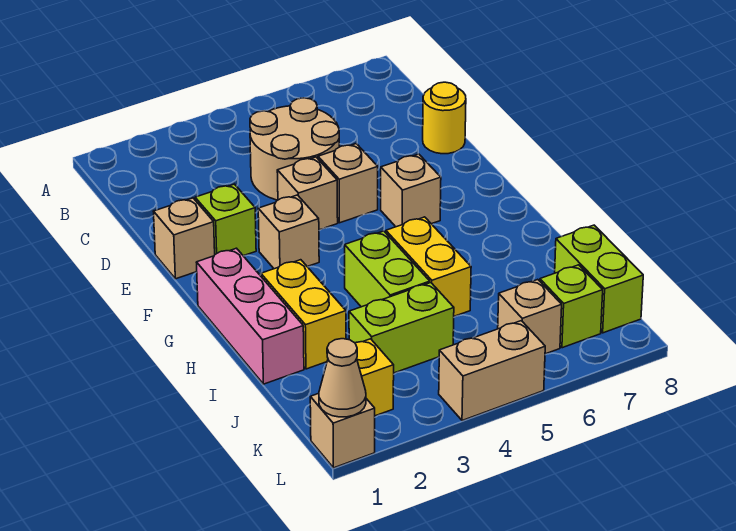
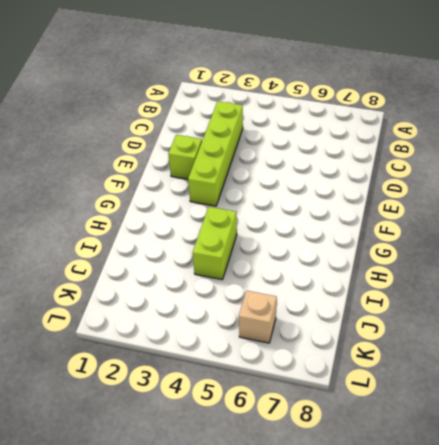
lime 1x4 brick [188,101,243,206] -> tan 1x1 brick [258,195,319,269]
none -> tan 2x2 round brick [250,98,339,200]
none -> yellow 1x1 round brick [423,82,466,154]
none -> tan 1x1 brick [154,198,215,279]

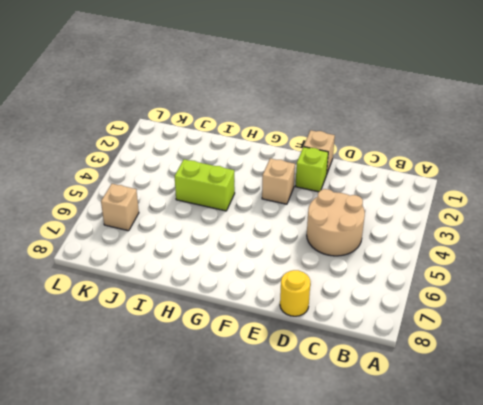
none -> tan 1x1 brick [277,157,338,230]
none -> tan 1x1 brick [318,144,378,223]
none -> tan 1x1 brick [381,154,441,227]

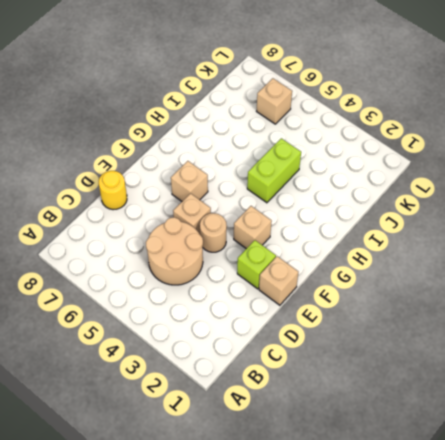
tan 1x1 round brick [200,213,227,252] -> tan 1x1 brick [277,157,338,230]
none -> pink 1x3 brick [196,248,304,384]
none -> yellow 1x2 brick [261,260,346,369]
none -> yellow 1x2 brick [386,217,471,316]

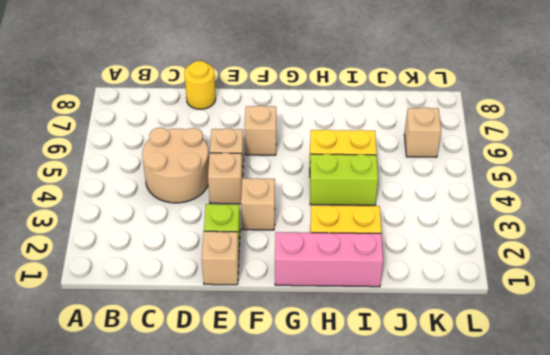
none -> lime 1x2 brick [349,283,454,373]
none -> lime 1x2 brick [555,225,643,333]
none -> yellow 1x1 brick [355,339,394,416]

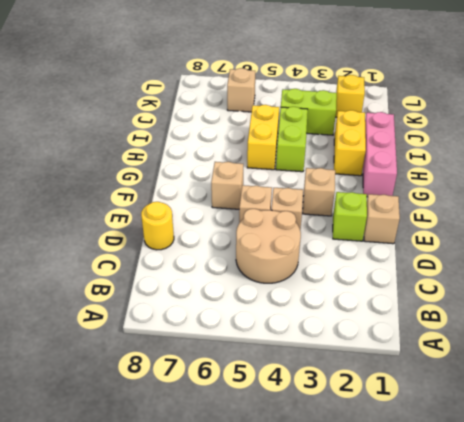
none -> lime 1x2 brick [555,225,643,333]
none -> lime 1x1 brick [540,265,603,348]
none -> tan 1x1 brick [310,393,375,468]

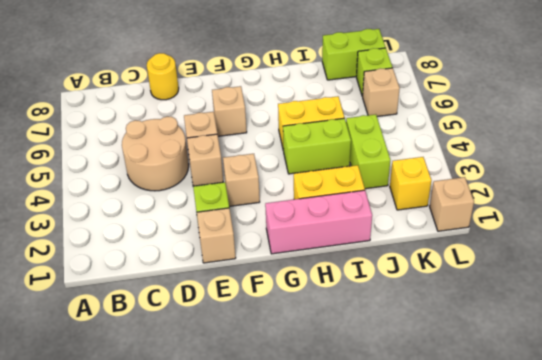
none -> tan 1x2 brick [439,321,545,421]
none -> tan 1x1 cone [319,339,366,417]

